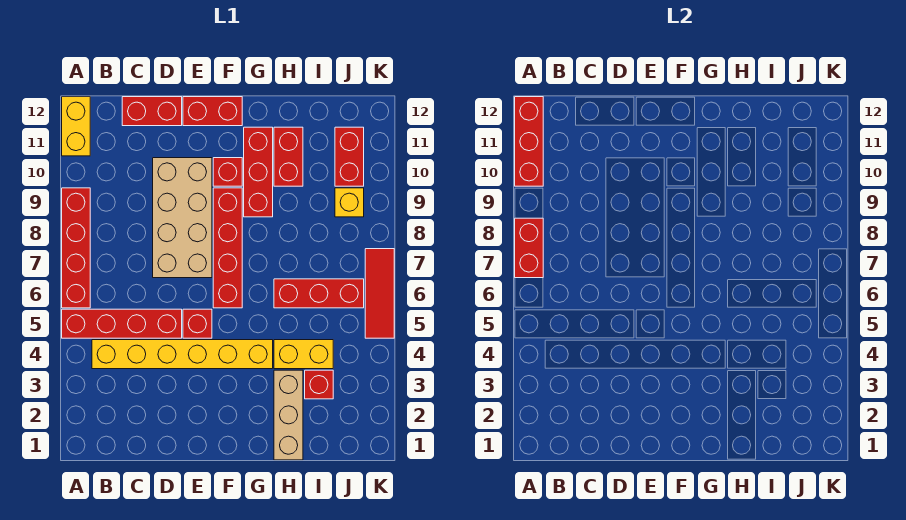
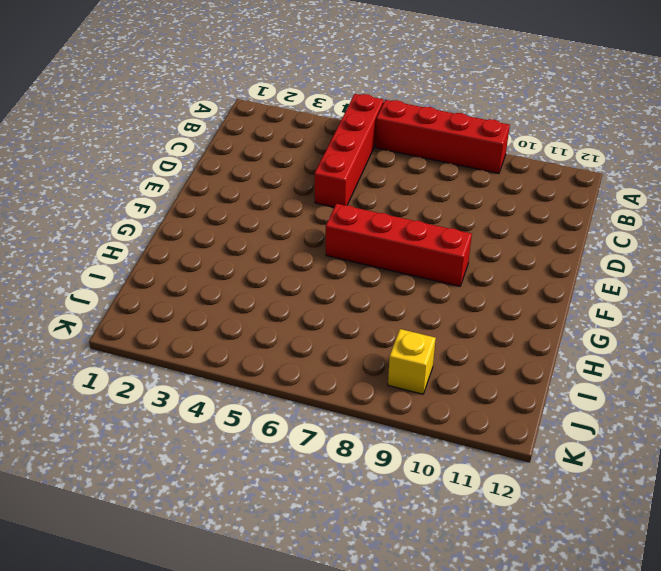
none -> yellow 1x2 brick [62,97,90,156]
none -> yellow 1x6 brick [92,340,273,369]
none -> red 1x2 brick [122,97,182,126]

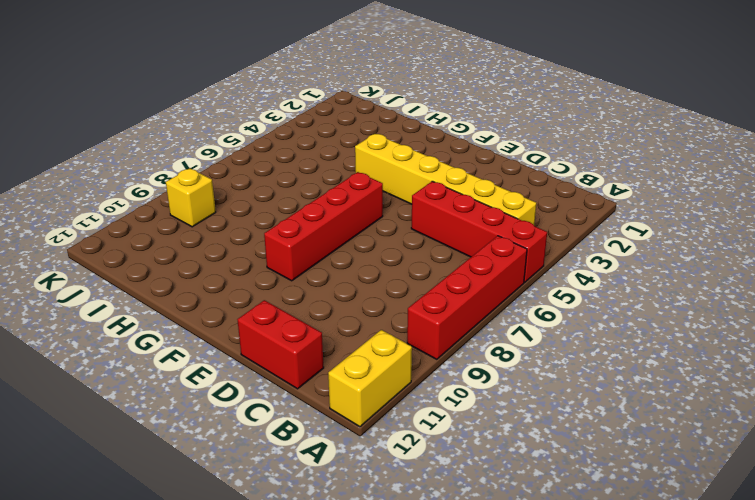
none -> tan 2x4 brick [153,158,212,278]
none -> red 1x1 brick [183,309,212,338]
none -> red 1x2 brick [183,97,242,126]

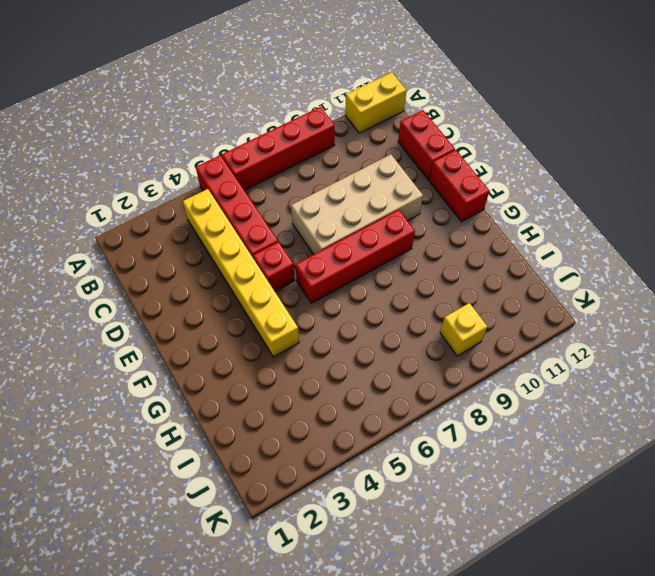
none -> red 1x1 brick [213,158,242,186]
none -> red 1x3 brick [244,127,273,217]
none -> tan 1x3 brick [274,370,303,460]

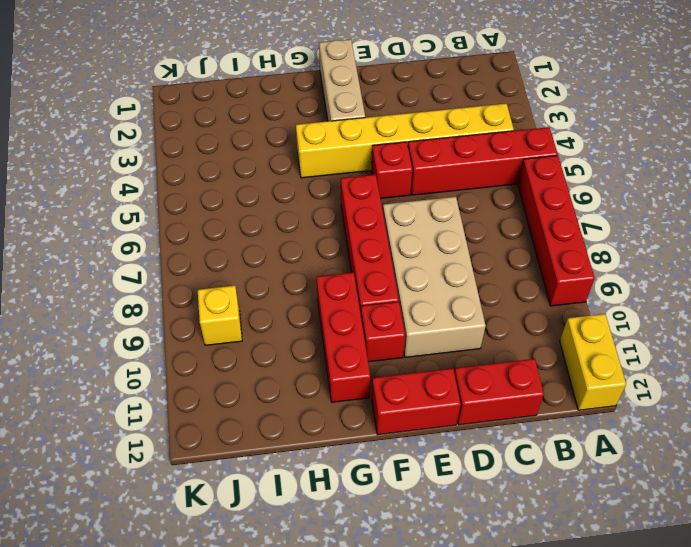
tan 1x3 brick [319,39,365,121] -> tan 1x3 brick moved to [274,370,303,460]
none -> yellow 1x2 brick [274,340,333,369]
none -> red 1x3 brick [274,279,364,308]
none -> red 1x2 brick [274,127,303,186]

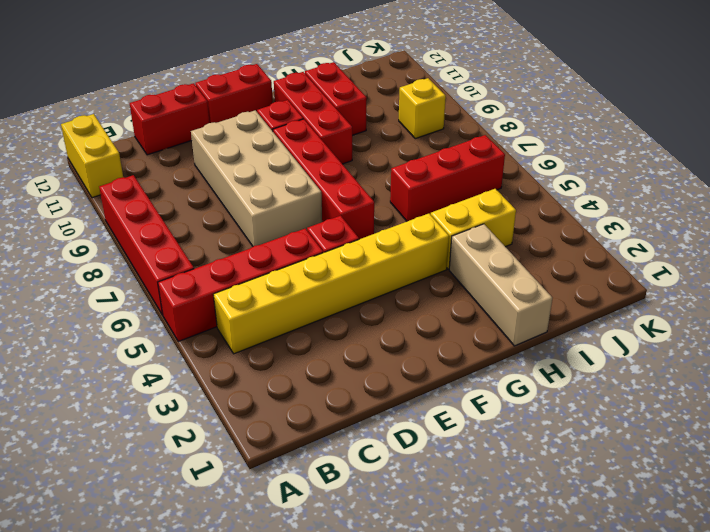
none -> red 1x1 brick [305,370,333,399]
none -> red 1x2 brick [335,127,364,186]
none -> red 1x3 tile [365,249,394,338]

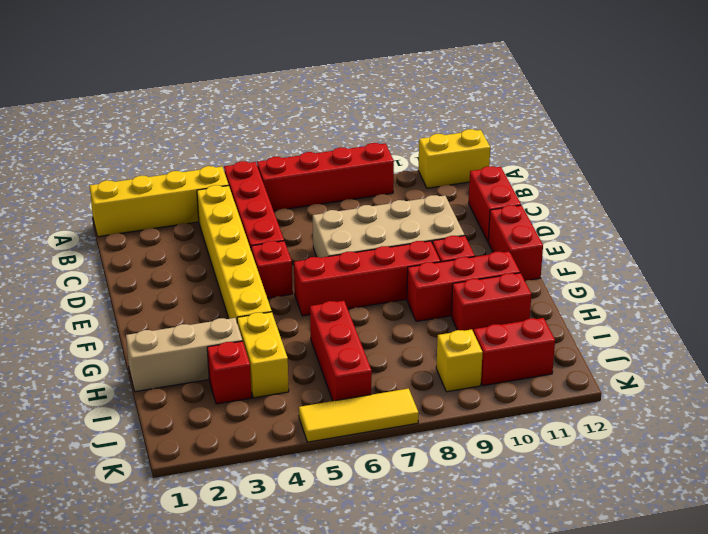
yellow 1x4 brick [90,166,229,237] -> none
yellow 1x3 tile [299,389,419,442] -> red 1x3 tile [365,249,394,338]
none -> red 1x2 brick [515,218,543,278]
none -> red 1x3 brick [515,97,543,186]

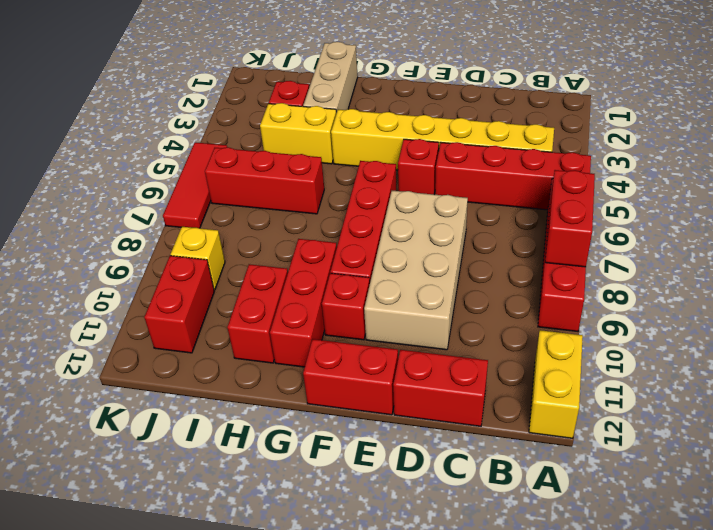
none -> red 1x3 brick [515,97,543,186]

